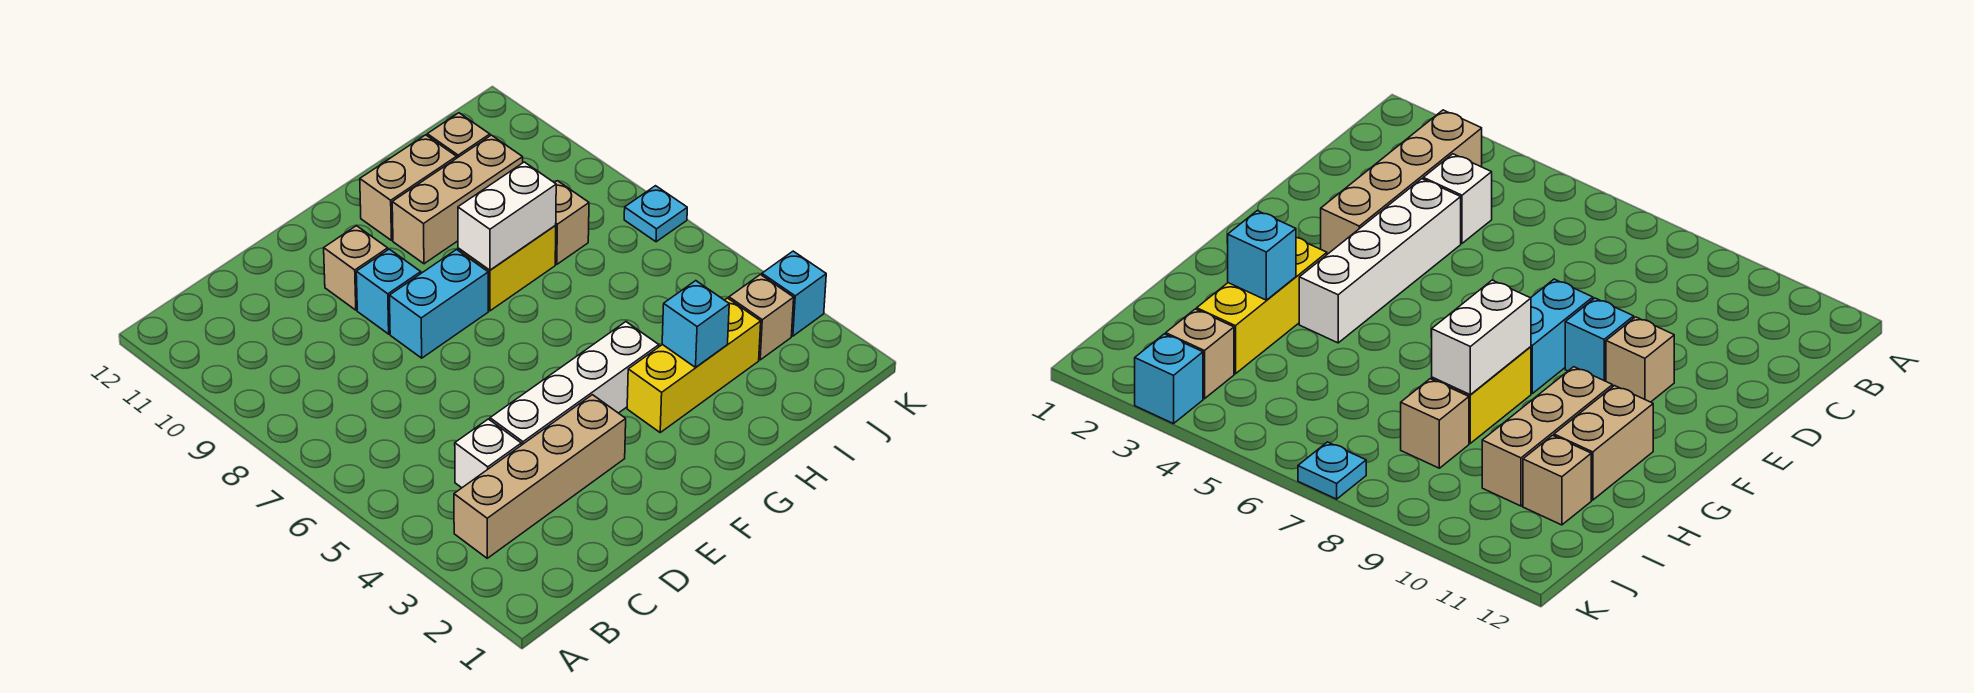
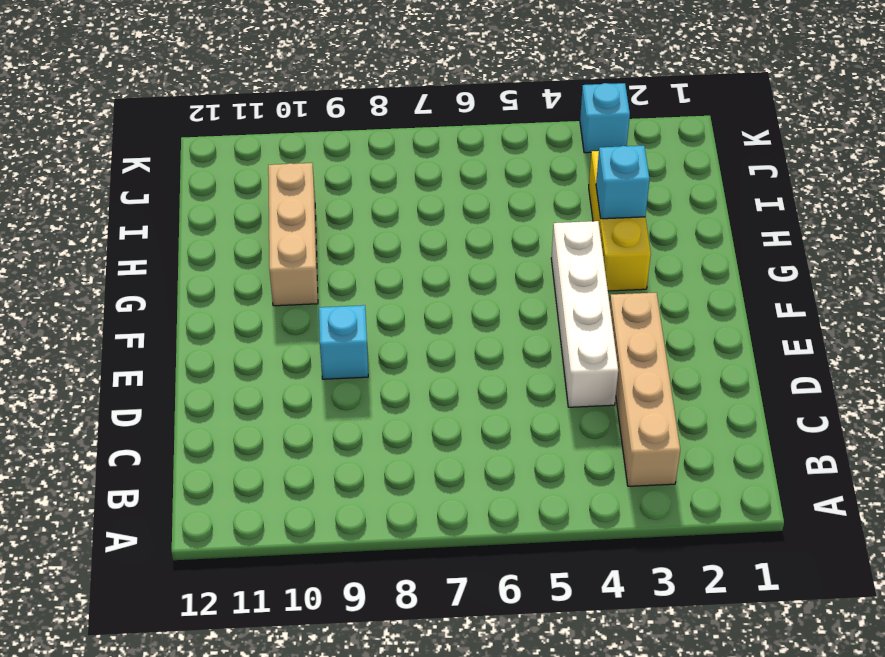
none -> white 1x1 brick [455,419,521,488]
none -> cyan 1x2 brick [389,250,488,358]
none -> tan 1x1 brick [324,226,388,310]

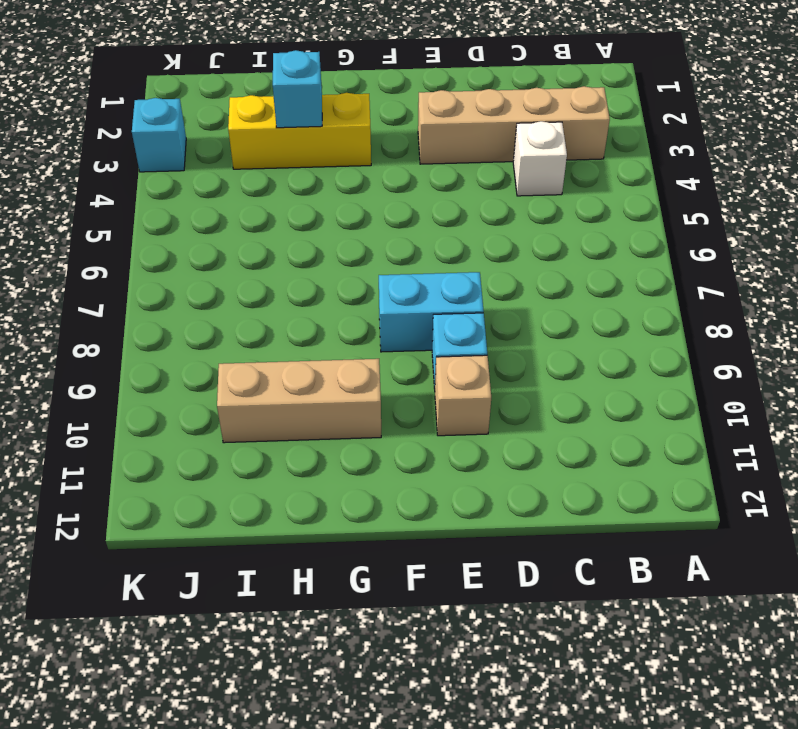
none -> white 1x4 brick [490,322,659,445]
none -> yellow 1x2 brick [458,225,556,311]
none -> tan 1x2 brick [360,135,457,240]

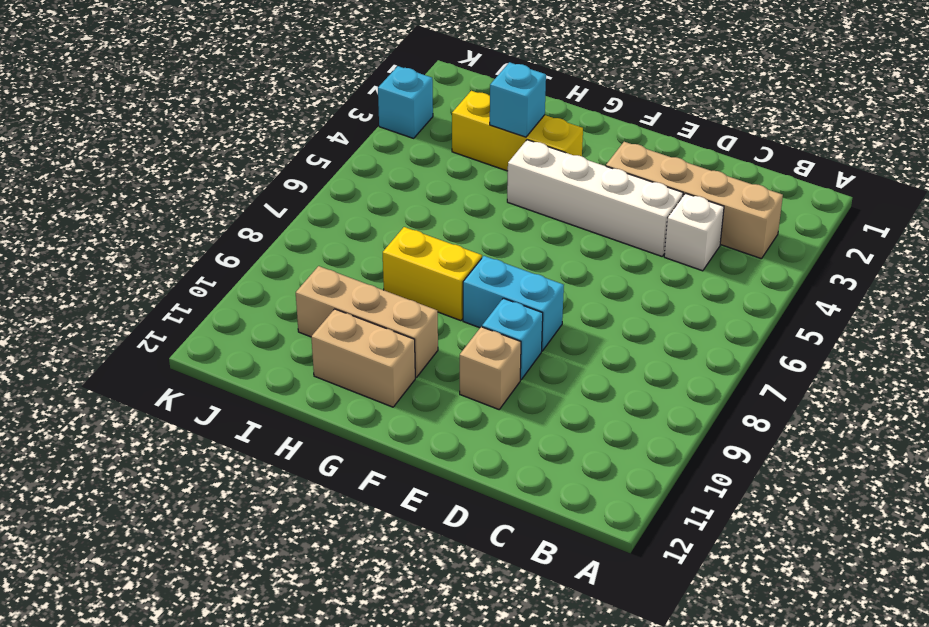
none -> tan 1x1 brick [554,181,589,264]
none -> tan 1x1 brick [427,113,490,158]
none -> tan 1x1 brick [729,275,794,360]

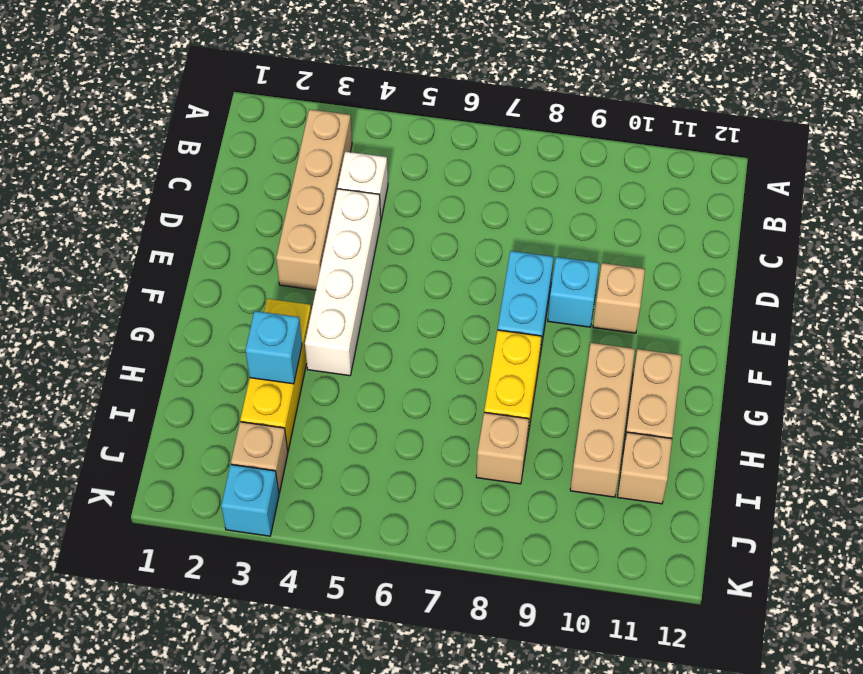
none -> cyan 1x1 plate [624,186,687,242]
none -> white 1x2 brick [458,162,556,270]

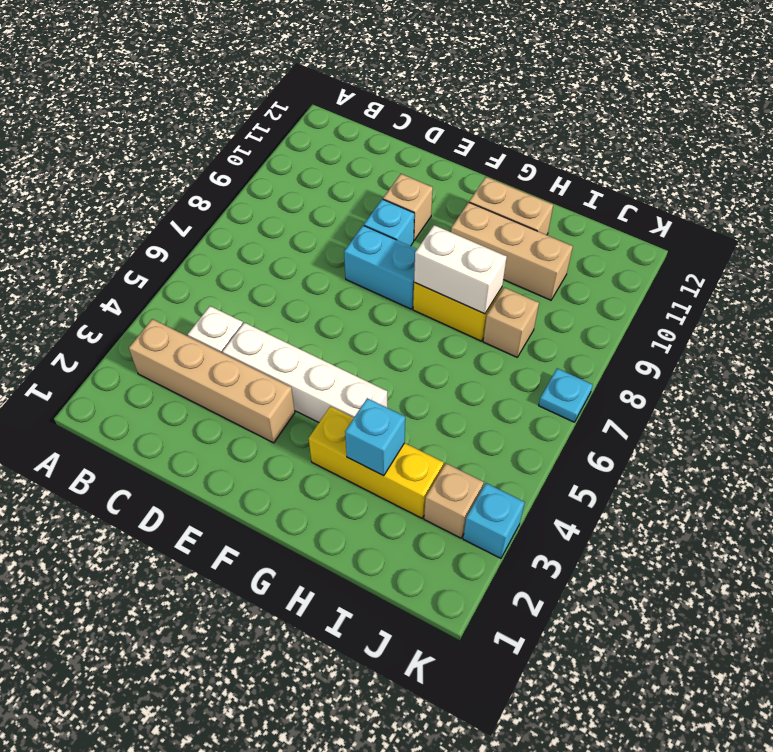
none -> tan 1x1 brick [427,113,490,158]

